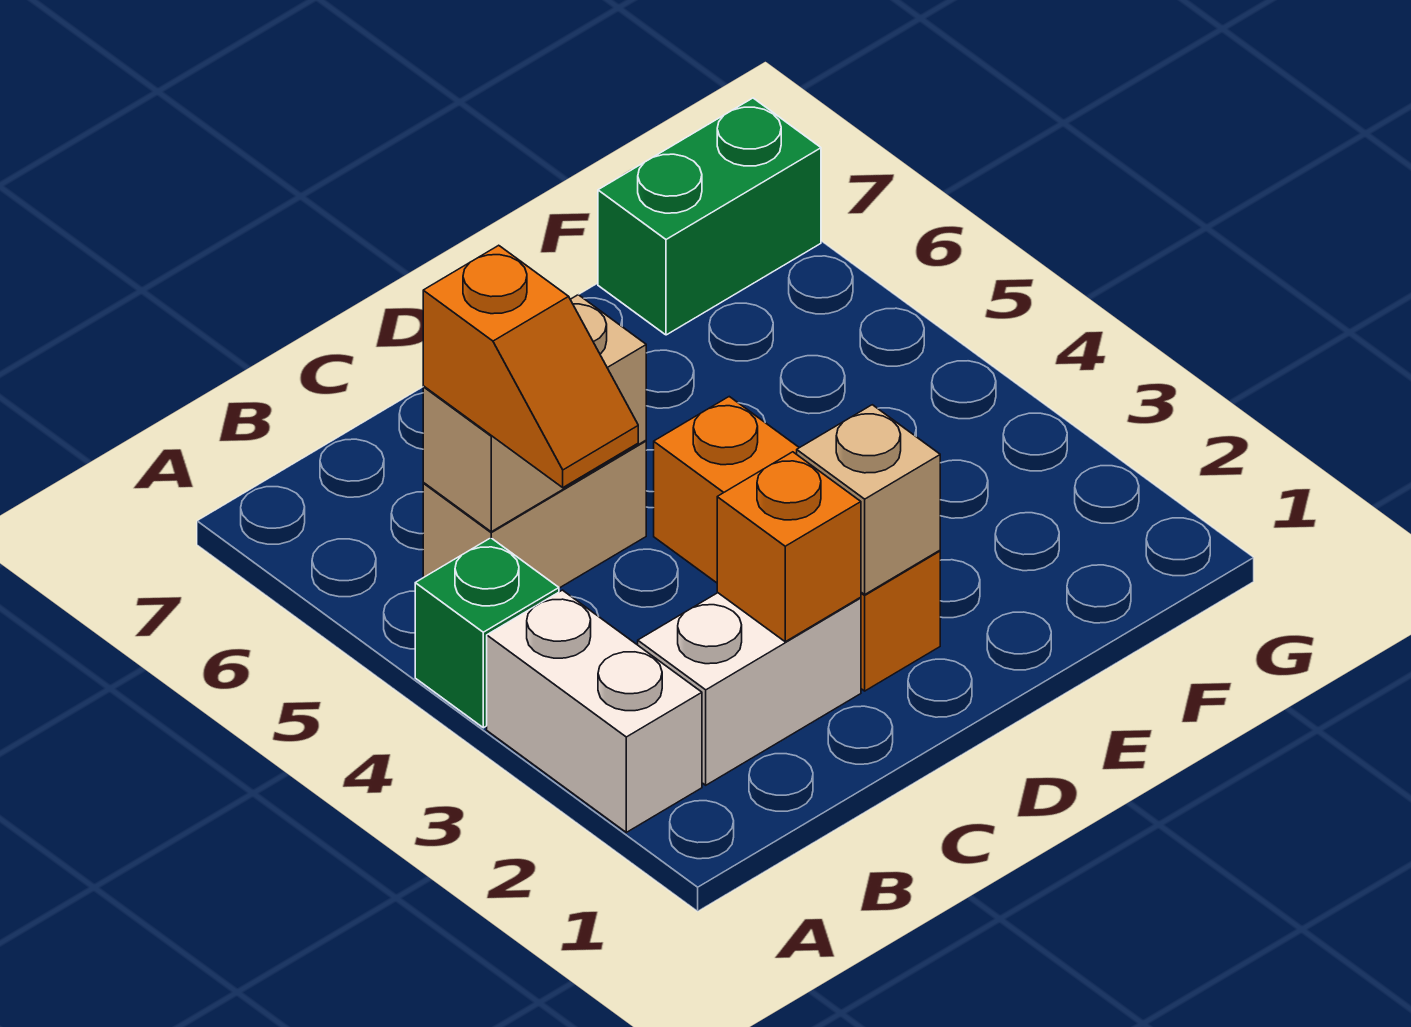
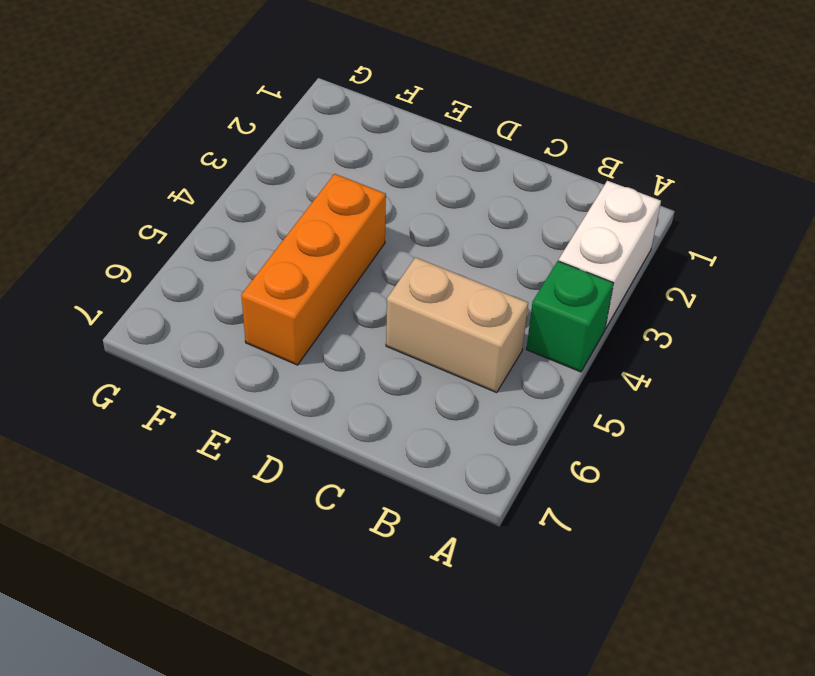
orange 1x3 brick [241,174,386,365] -> orange 1x3 brick moved to [654,397,940,691]
none -> white 1x2 brick [638,593,861,785]
none -> green 1x2 brick [598,98,821,335]

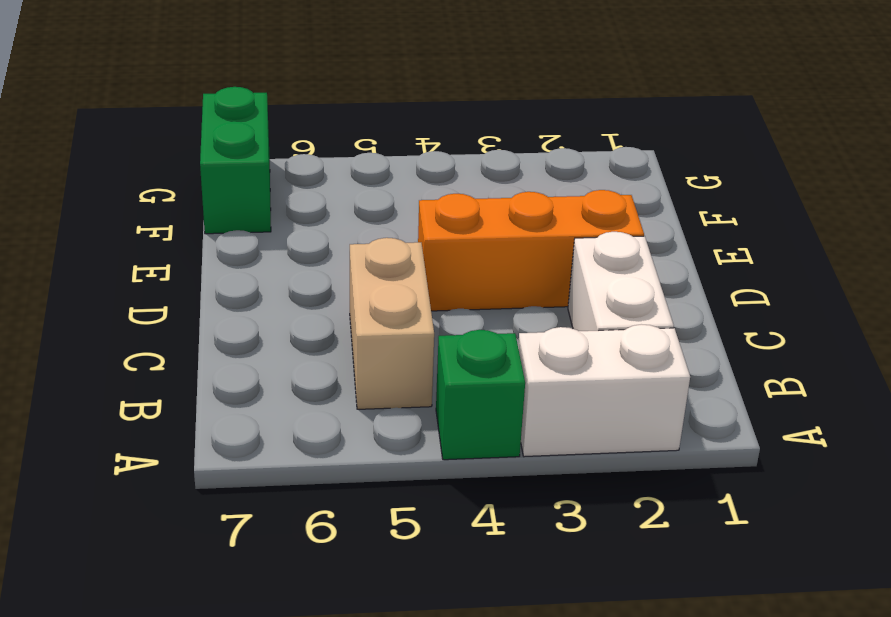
none -> tan 1x2 brick [423,295,646,532]
none -> orange 1x1 brick [717,452,861,642]

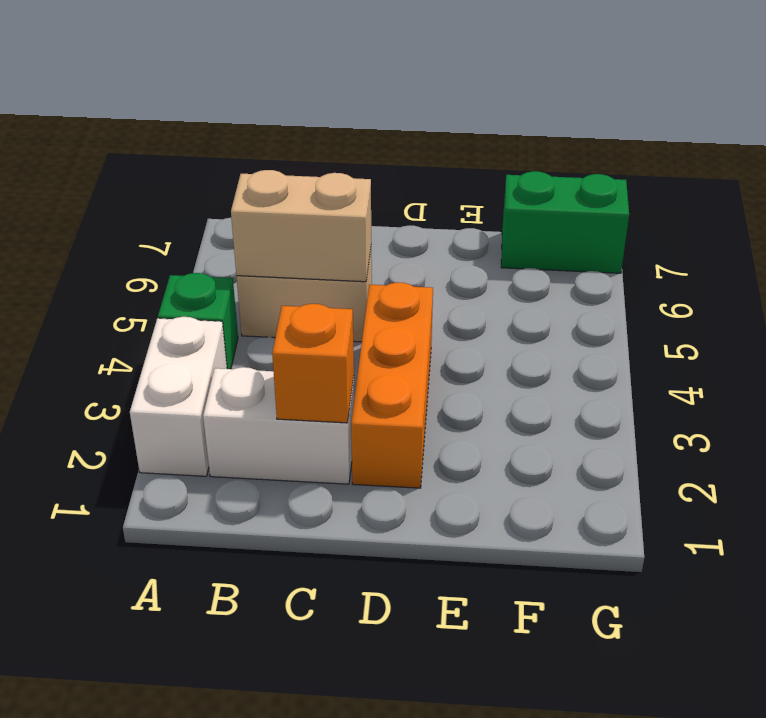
none -> tan 1x1 brick [797,405,940,594]
none -> orange 1x2 slope [423,245,638,488]

